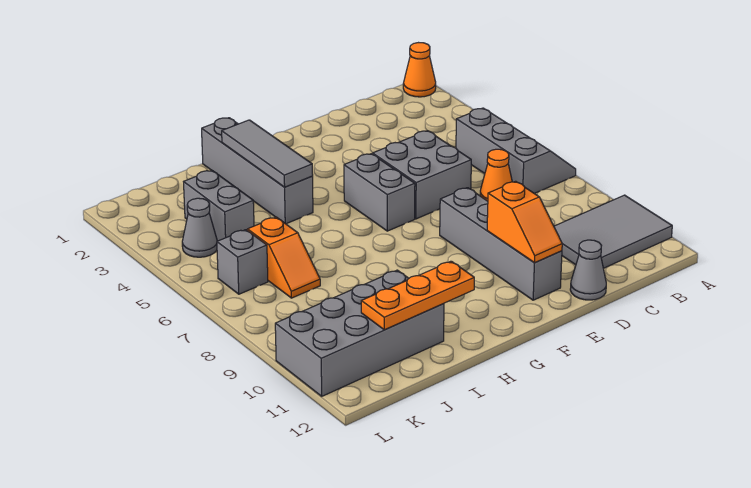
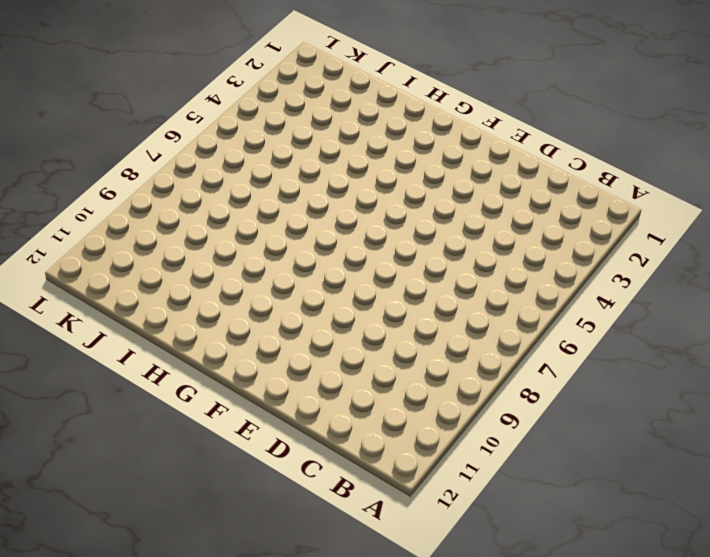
none -> orange 1x1 cone [403,43,436,97]
none -> grey 2x3 slope [456,108,576,193]
none -> grey 2x3 tile [554,195,672,268]

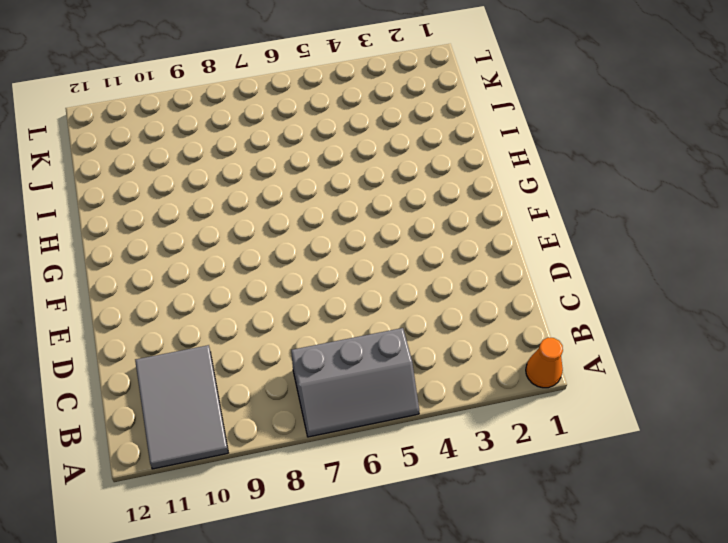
none -> orange 1x1 cone [480,149,512,201]
none -> grey 2x2 brick [373,131,471,219]
none -> grey 1x1 cone [570,240,606,300]

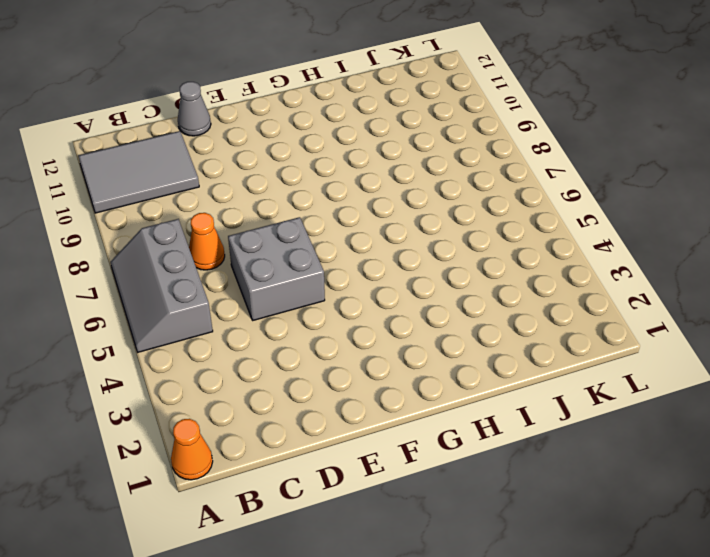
none -> grey 1x4 brick [440,188,562,300]
none -> grey 1x2 brick [344,154,415,231]
none -> grey 1x4 brick [202,118,313,224]

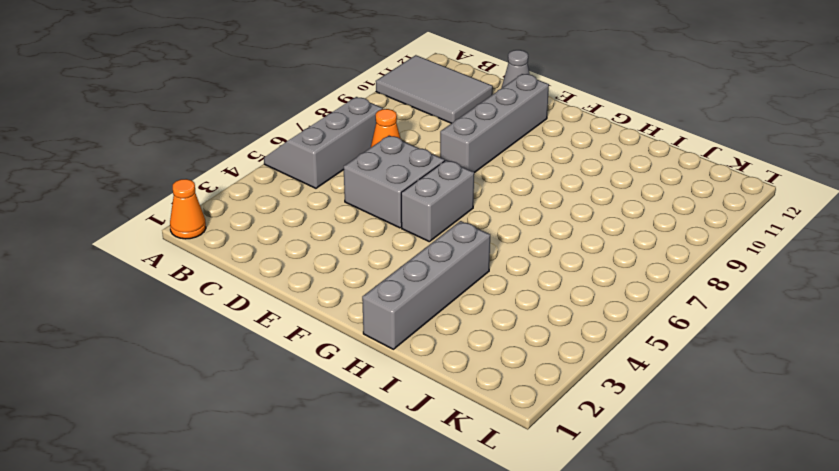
none -> grey 2x4 brick [275,270,444,396]
none -> grey 1x2 brick [184,170,254,241]
none -> orange 1x2 slope [247,217,320,298]

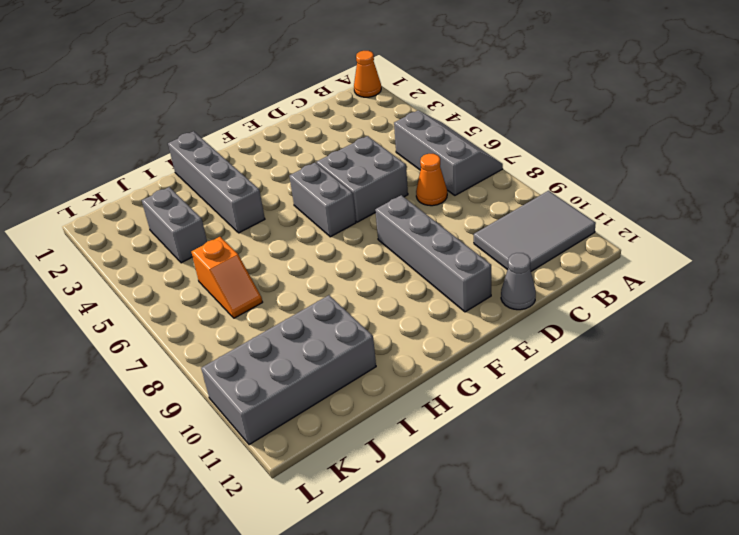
none -> grey 1x1 cone [182,198,217,257]
none -> grey 1x1 brick [217,230,268,294]
none -> orange 1x2 slope [487,181,562,263]

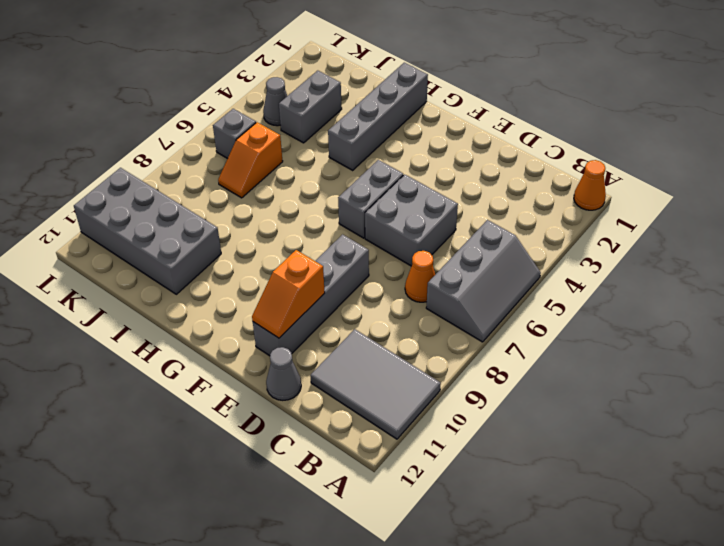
none -> grey 1x3 tile [222,120,313,187]
none -> orange 1x3 plate [361,261,474,330]

